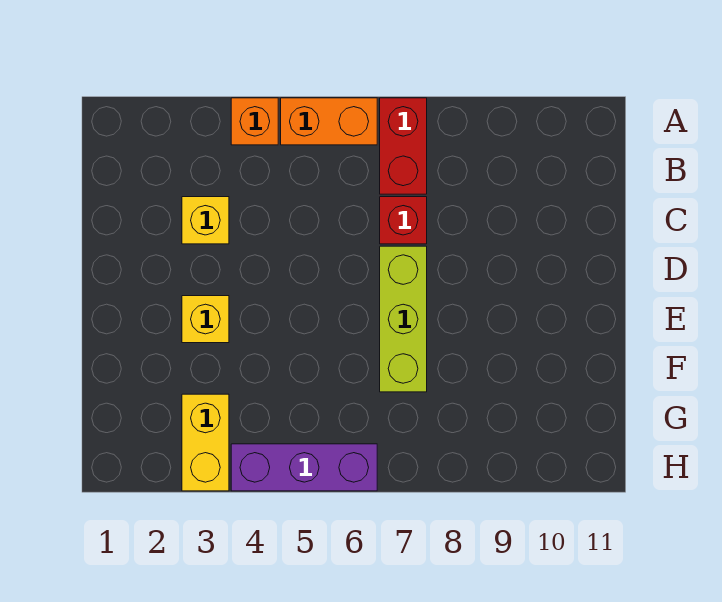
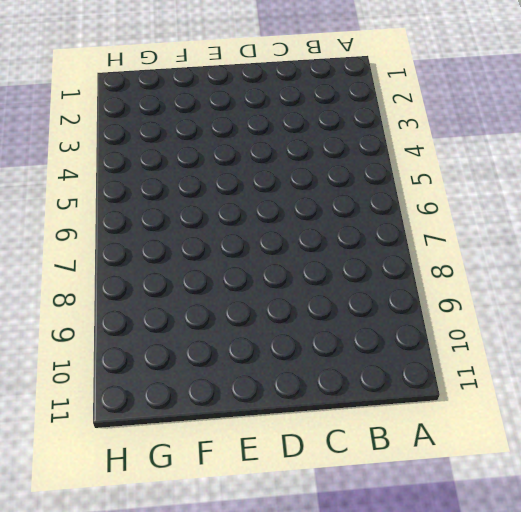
none -> orange 1x1 brick [231,98,278,145]
none -> orange 1x2 brick [281,98,377,145]

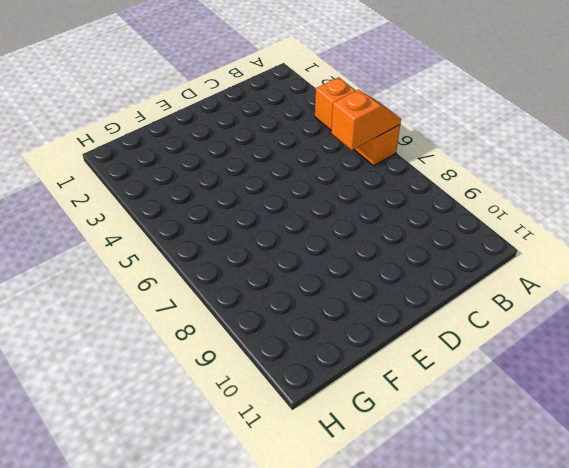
orange 1x2 slope [331,90,401,150] -> none
none -> red 1x2 brick [380,98,427,194]
none -> yellow 1x1 brick [182,197,229,244]

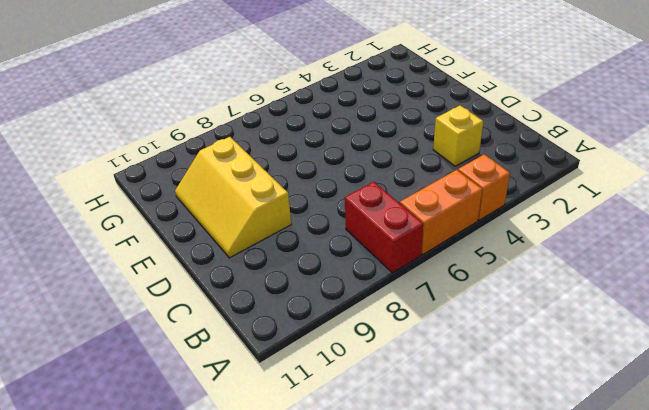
yellow 2x3 slope [175,137,291,258] -> none
none -> red 1x1 brick [380,197,427,244]
none -> lime 1x3 brick [380,246,427,392]

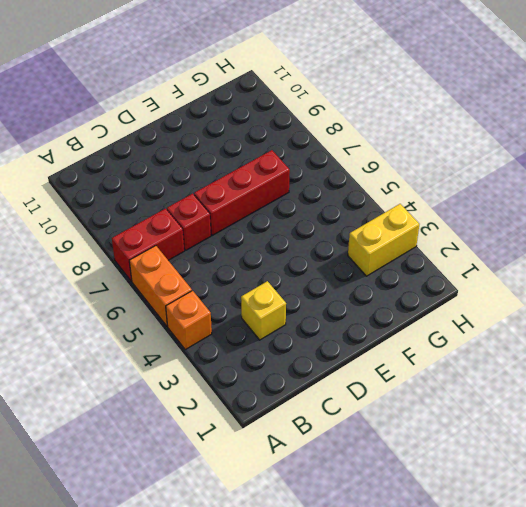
red 1x3 brick [194,150,290,235] -> lime 1x3 brick [380,246,427,392]
none -> yellow 1x1 brick [182,296,229,343]
none -> purple 1x3 brick [231,444,377,491]

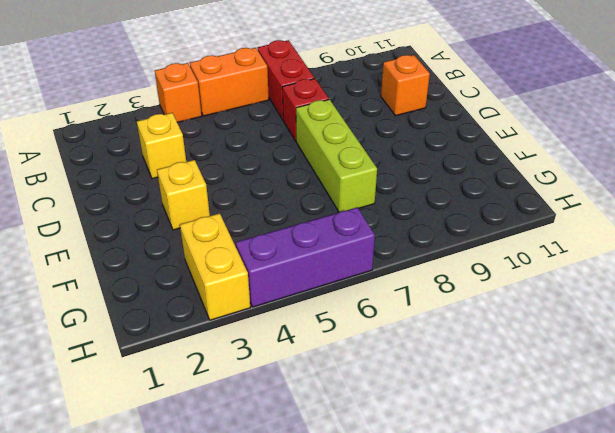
orange 1x1 brick [381,55,430,116] -> none

